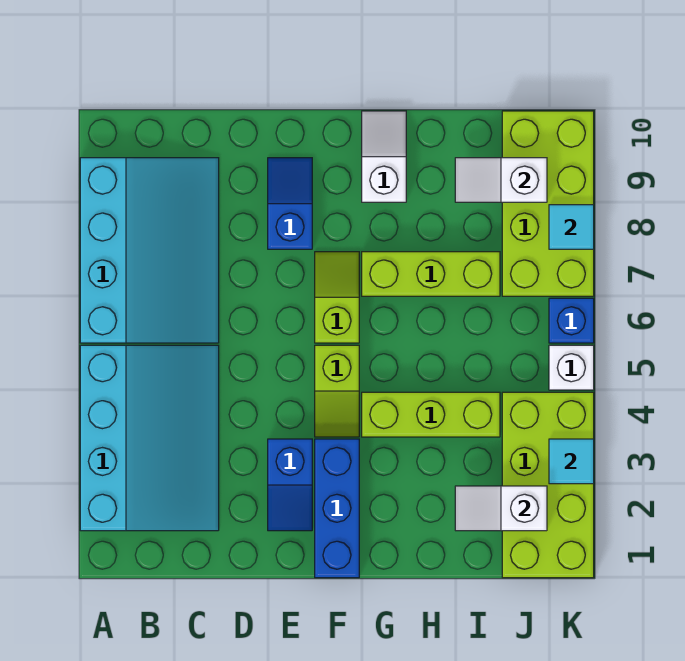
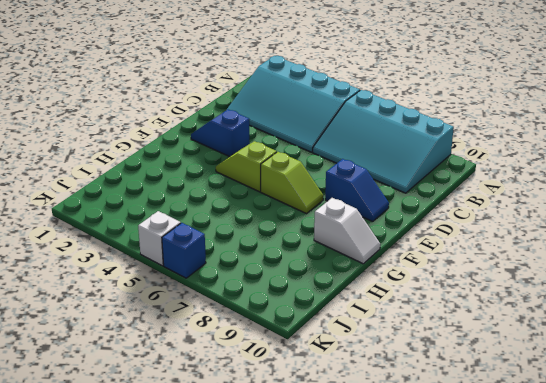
none -> blue 1x3 brick [315,439,359,578]
none -> lime 1x3 brick [362,392,500,437]
none -> lime 1x3 brick [362,252,500,296]

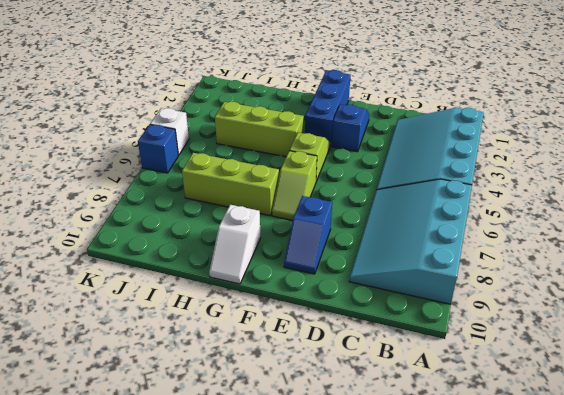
none -> lime 2x4 brick [502,392,594,578]
none -> lime 2x4 brick [502,111,594,296]
none -> white 1x2 slope [455,486,547,531]

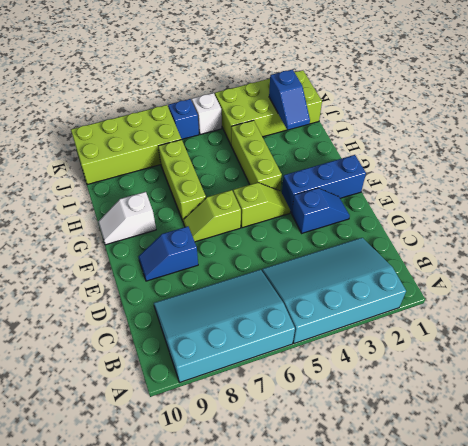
blue 1x2 slope [269,69,310,130] -> white 1x2 slope [455,486,547,531]
none -> white 1x2 slope [455,158,547,202]
none -> cyan 1x1 tile [549,439,594,484]
none -> cyan 1x1 tile [549,205,594,249]

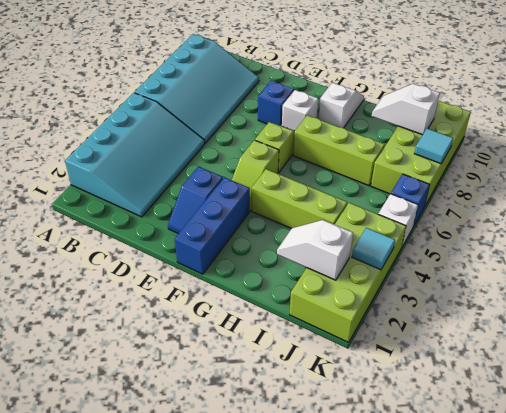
white 1x1 brick [282,90,318,131] -> none

